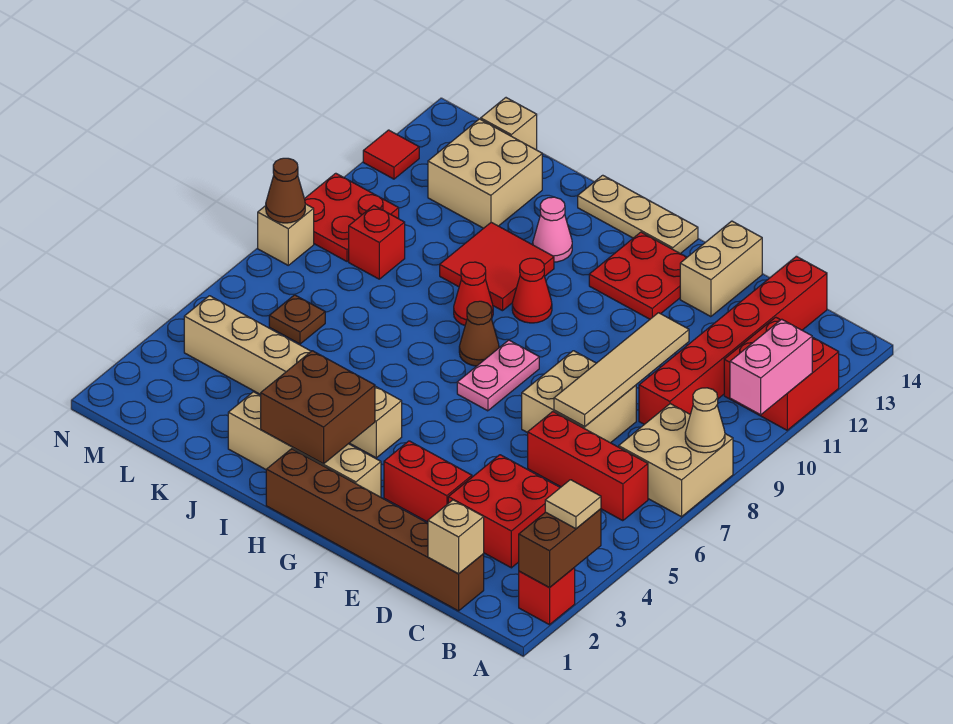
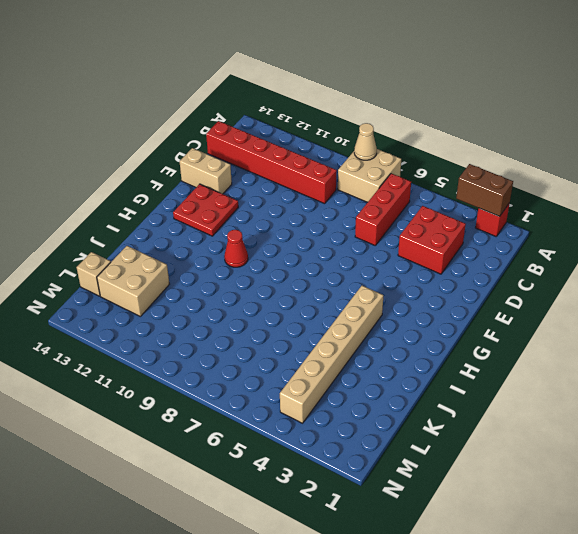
none -> red 2x2 brick [724,317,839,430]
none -> brown 1x6 brick [266,449,484,611]
none -> tan 2x2 brick [522,351,636,443]
none -> red 1x2 brick [384,441,472,522]

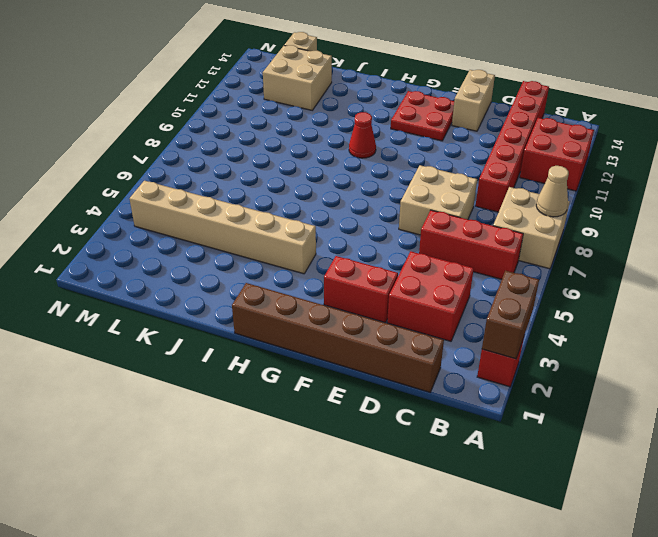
none -> tan 1x4 brick [228,392,381,497]
none -> pink 1x2 plate [457,340,539,411]
none -> tan 1x3 plate [578,175,698,254]
none -> brown 1x1 cone [459,301,499,366]

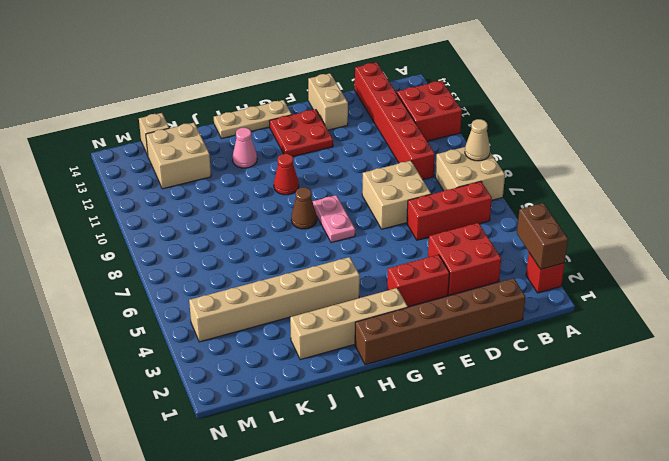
none -> red 1x1 cone [454,262,493,325]
none -> red 2x2 tile [440,222,554,311]
none -> brown 1x1 plate [269,295,325,344]
none -> red 1x1 brick [349,205,405,279]

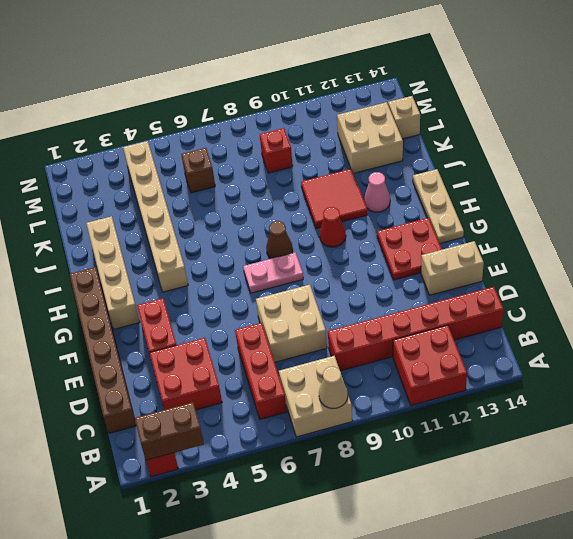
brown 1x1 brick [181,148,215,193] -> brown 1x1 plate [269,295,325,344]
none -> red 1x1 cone [454,262,493,325]
none -> red 2x2 plate [305,173,399,261]
none -> tan 1x1 brick [258,204,314,265]
none -> red 1x1 tile [363,130,419,179]

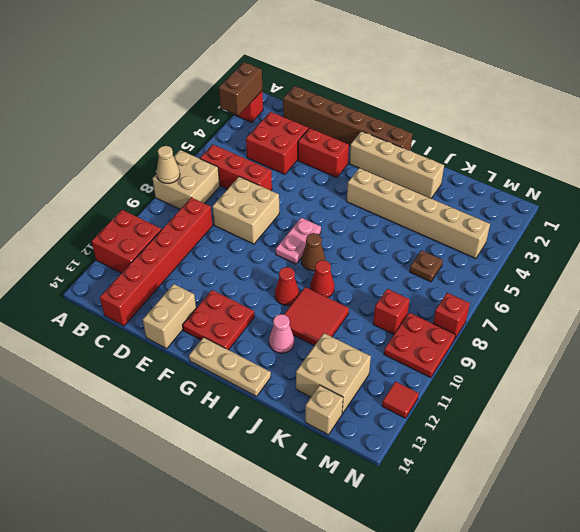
red 1x1 brick [433,293,470,339] -> tan 1x1 brick [258,204,314,265]
none -> pink 1x2 brick [730,319,812,415]
none -> tan 1x1 brick [428,500,484,574]
none -> tan 1x4 tile [554,313,689,427]
none -> brown 2x2 brick [261,351,375,464]

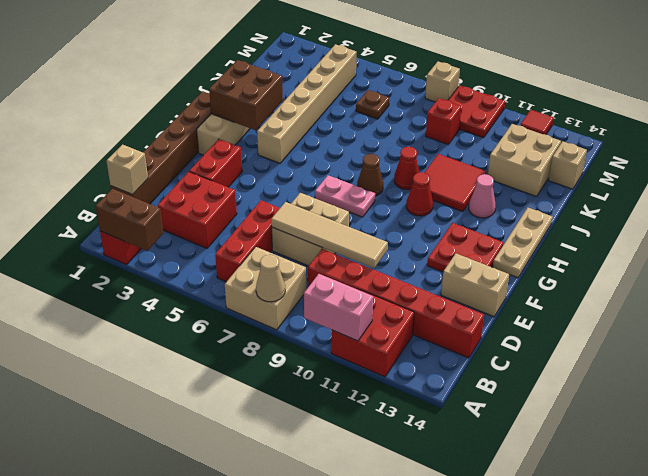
none -> brown 1x1 cone [266,158,305,223]
none -> tan 1x1 tile [545,480,601,529]

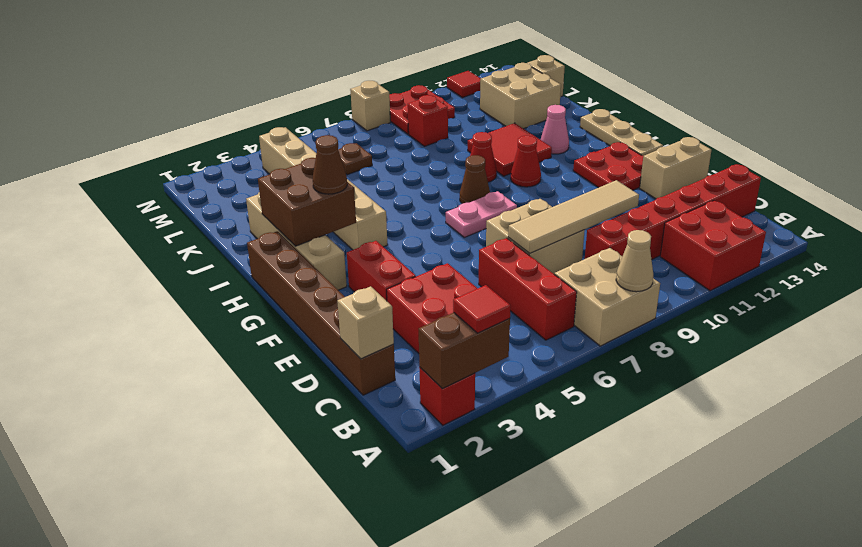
red 1x1 tile [453,285,511,333] -> tan 1x1 tile [545,480,601,529]
brown 1x1 cone [313,135,347,194] -> brown 1x1 cone moved to [266,158,305,223]
none -> pink 1x2 brick [730,319,812,415]

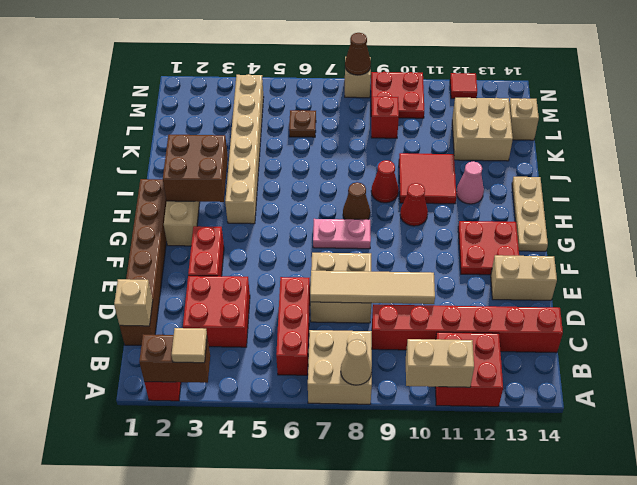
tan 1x2 brick [406,339,474,387] -> pink 1x2 brick [730,319,812,415]

